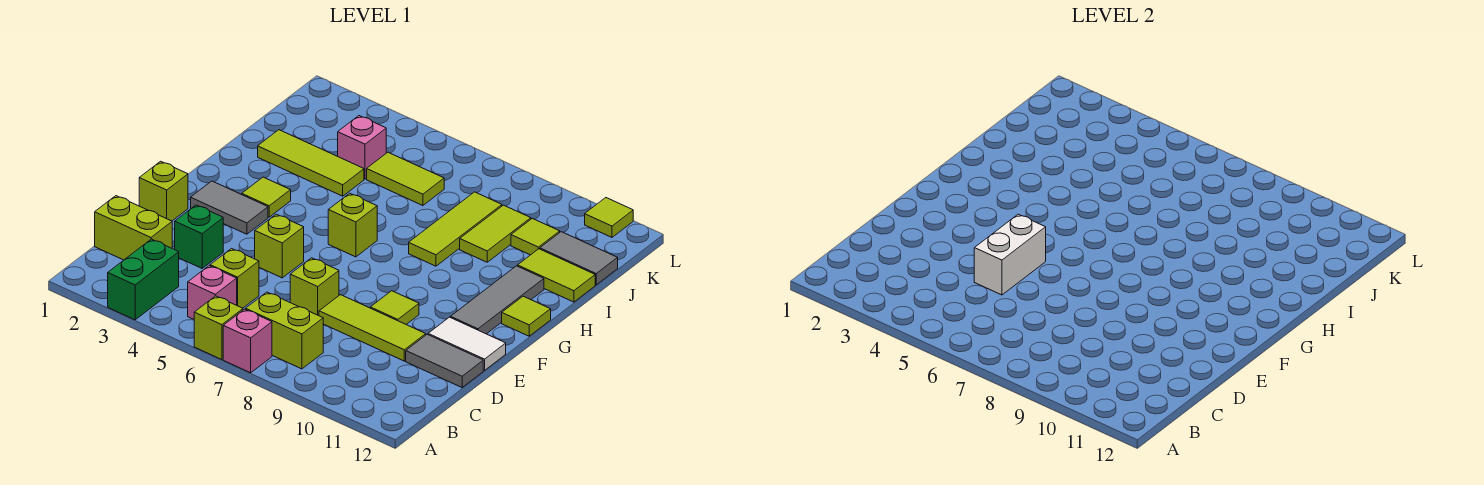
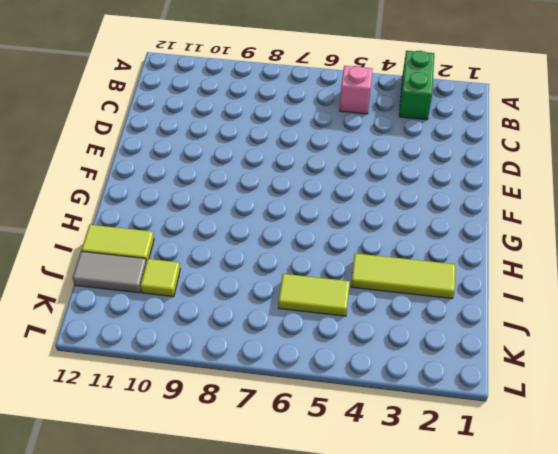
none -> lime 1x1 brick [194,296,243,360]
none -> pink 1x1 brick [223,309,272,373]
none -> lime 1x2 brick [246,292,323,369]
none -> lime 1x2 brick [95,196,172,260]

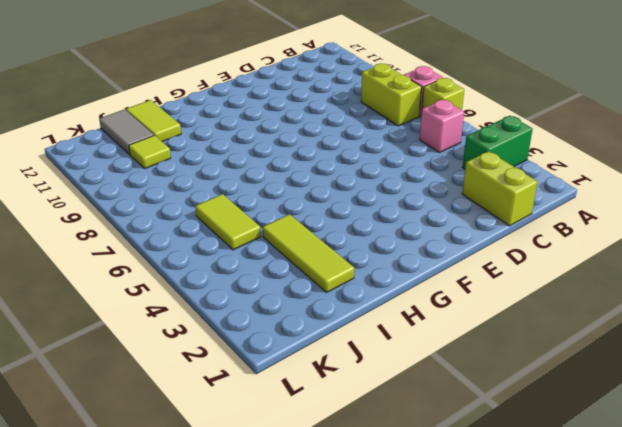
none -> lime 1x1 brick [210,249,259,308]
none -> green 1x1 brick [175,205,223,268]
none -> lime 1x1 brick [290,258,339,316]
none -> lime 1x3 tile [319,295,426,361]

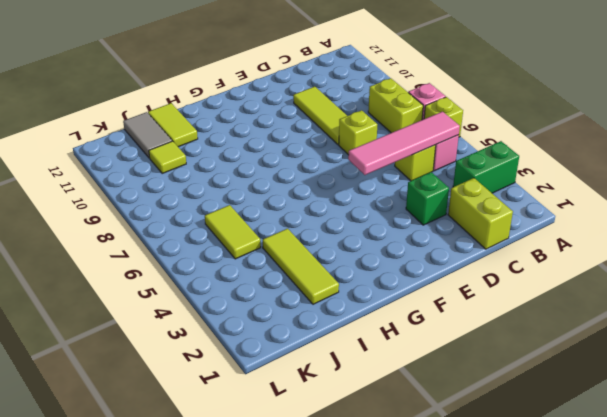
pink 1x4 tile [348,112,460,175] -> white 1x2 brick [974,214,1046,295]
none -> grey 1x2 tile [406,334,483,387]
none -> lime 1x1 brick [139,161,188,221]
none -> lime 1x1 brick [255,214,304,278]
none -> lime 1x1 tile [370,291,419,324]

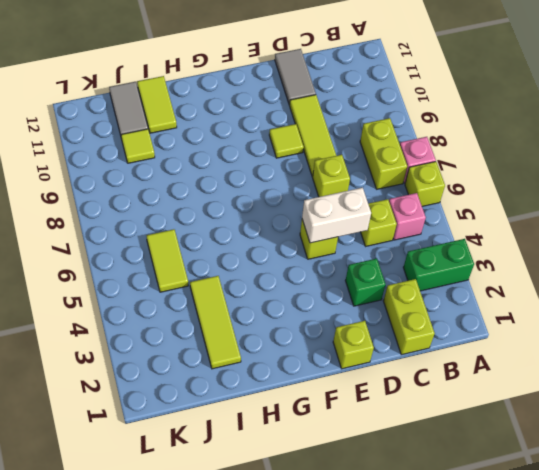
none -> white 1x2 tile [428,317,506,370]
none -> grey 1x2 tile [191,181,268,234]
none -> grey 1x3 tile [451,266,544,334]
none -> lime 1x1 tile [242,177,291,217]

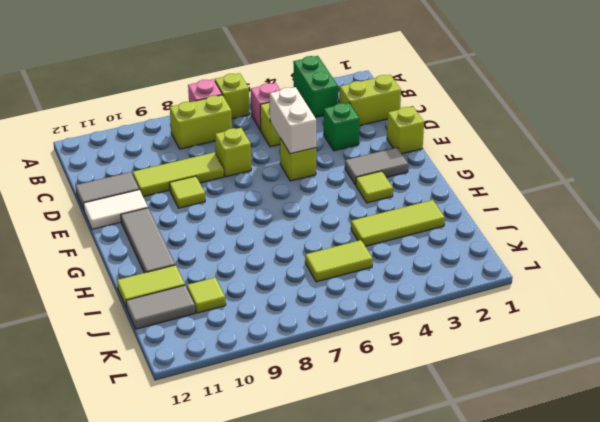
none -> lime 1x1 brick [328,193,377,257]
none -> lime 1x1 tile [502,296,551,336]
none -> lime 1x3 tile [409,192,502,266]
none -> lime 1x2 tile [460,205,531,262]

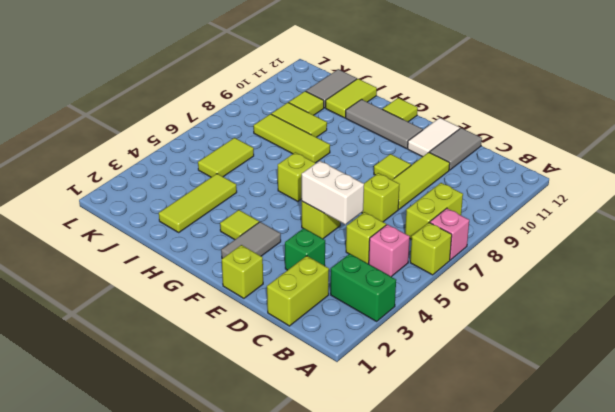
none -> pink 1x1 brick [338,116,386,179]
none -> lime 1x1 tile [585,198,633,237]

